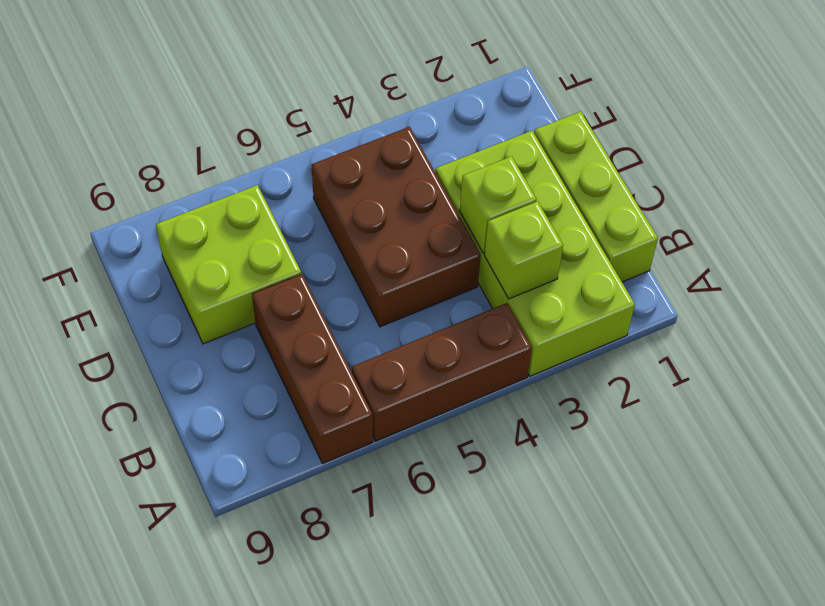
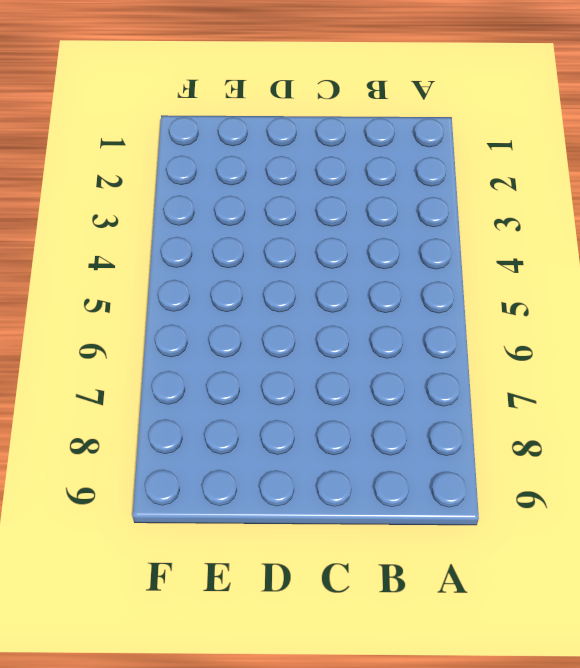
none -> lime 2x4 brick [435,131,635,376]
none -> brown 1x3 brick [352,303,532,441]

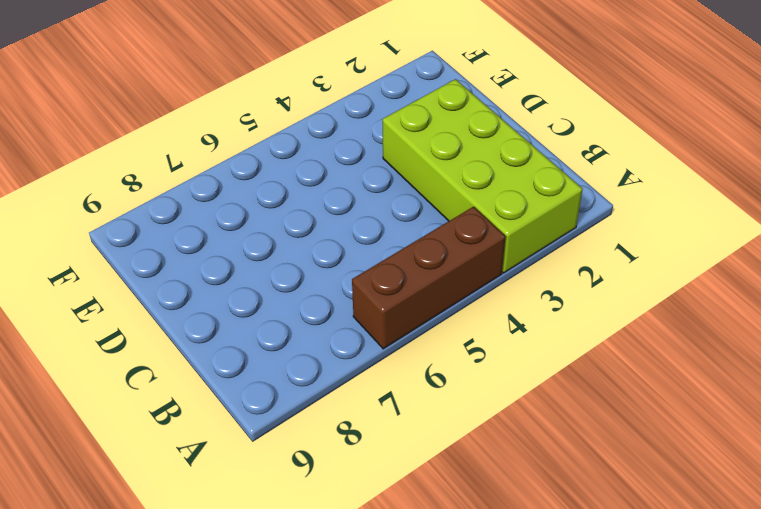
none -> brown 1x3 brick [252,274,373,464]
none -> lime 1x3 brick [534,112,658,282]

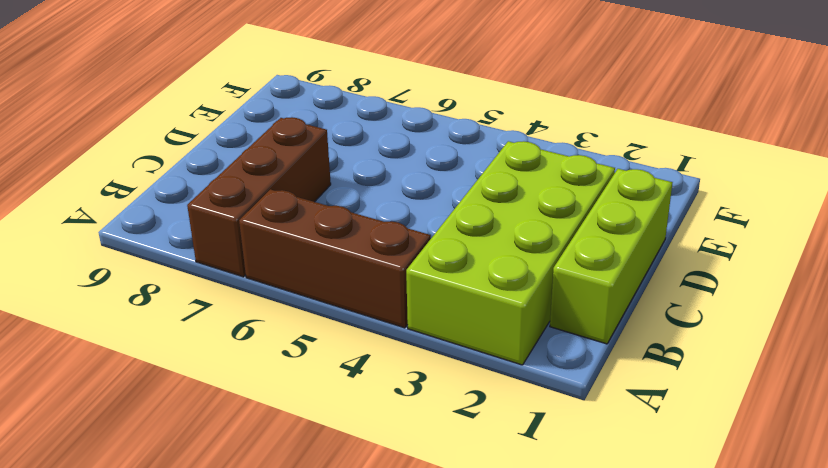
none -> brown 2x3 brick [312,127,481,327]
none -> lime 2x2 brick [156,185,301,344]

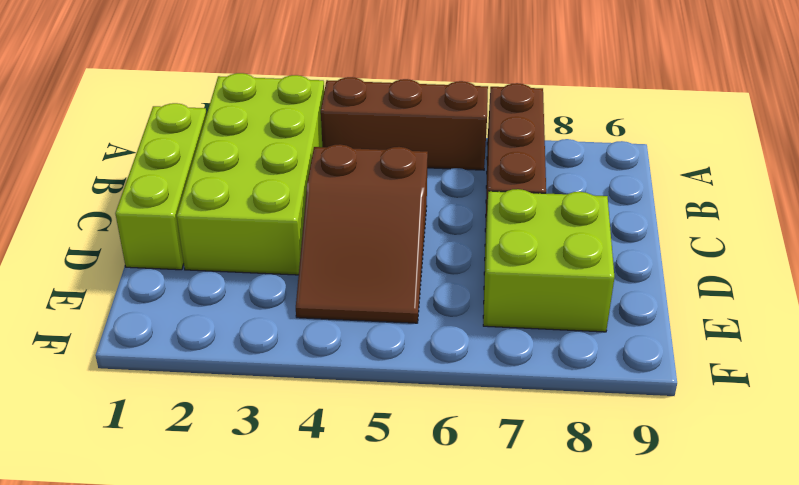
brown 2x3 slope [296,144,428,323] -> brown 2x3 brick [312,127,481,327]
none -> lime 1x1 brick [484,201,563,299]
none -> lime 1x1 brick [460,156,537,253]

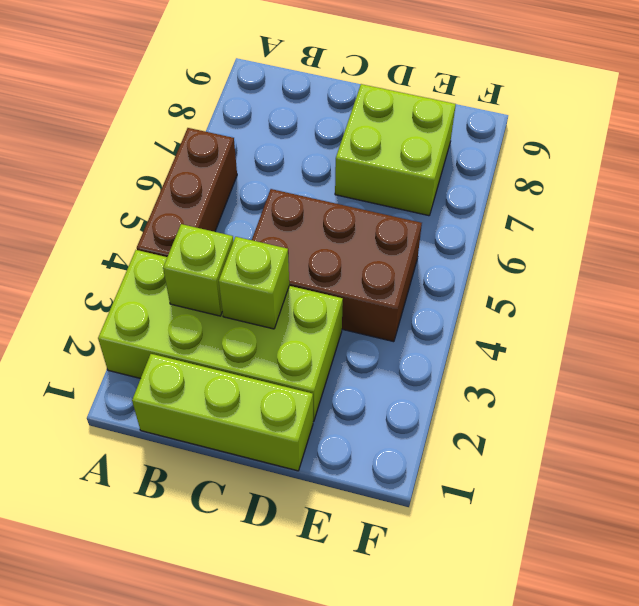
none -> brown 1x3 brick [252,274,373,464]

